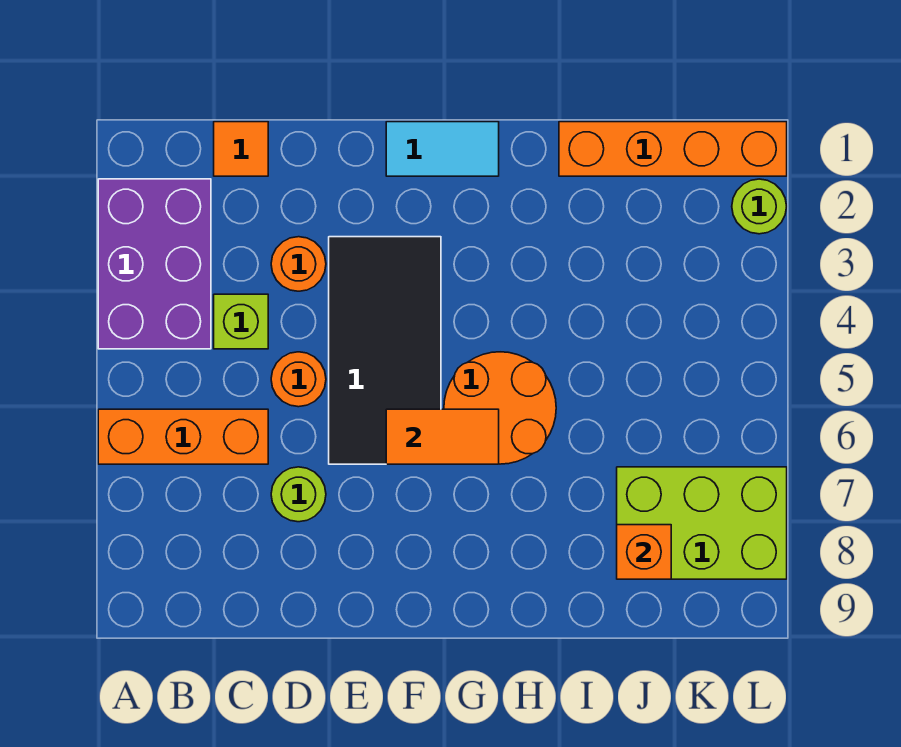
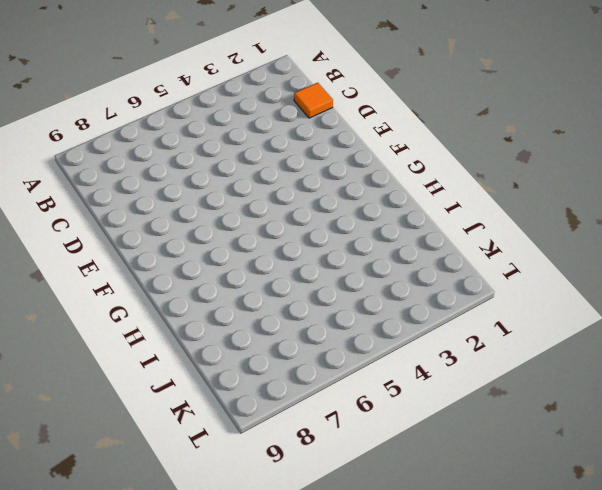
none -> purple 2x3 brick [98,179,211,349]
none -> orange 1x3 brick [98,409,268,464]
none -> lime 1x1 brick [214,294,268,349]

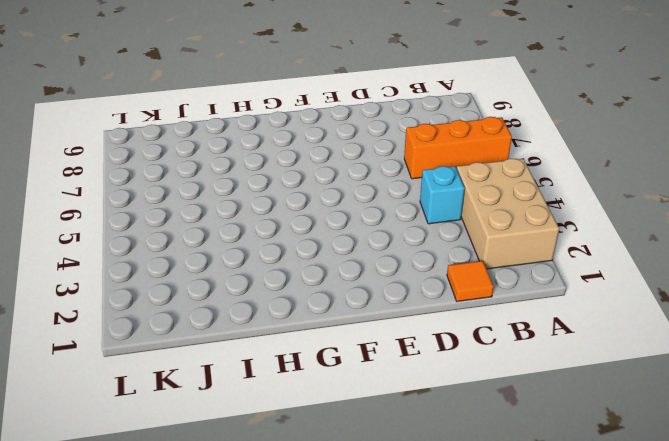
tan 2x3 brick [457,158,559,269] -> purple 2x3 brick [98,179,211,349]
cyan 1x1 brick [420,166,465,224] -> lime 1x1 brick [214,294,268,349]
none -> orange 1x1 round brick [271,237,326,291]
none -> orange 1x1 round brick [271,352,326,407]
none -> lime 1x1 round brick [271,467,326,522]

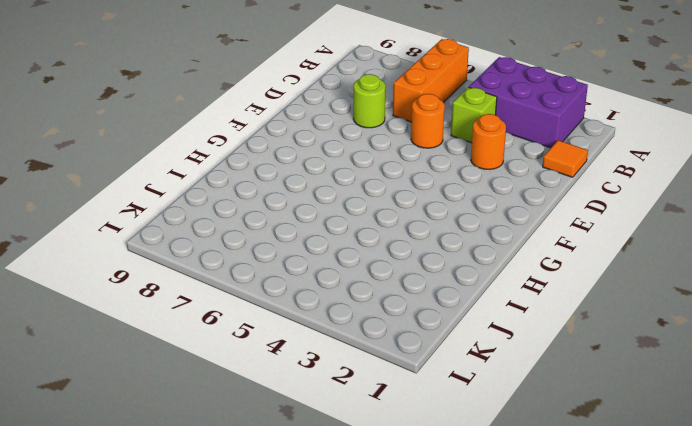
none -> black 2x4 tile [329,237,441,464]
none -> cyan 1x2 tile [386,122,499,176]
none -> orange 2x2 round brick [444,352,556,464]

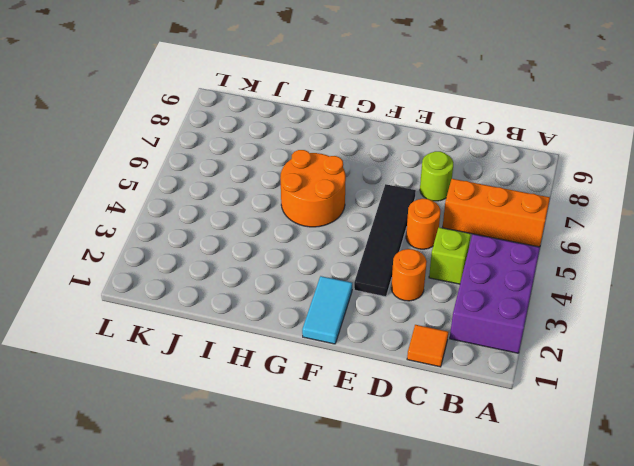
black 1x4 tile [354,184,416,297] -> black 2x4 tile [329,237,441,464]
cyan 1x2 tile [302,276,352,344] -> cyan 1x2 tile turned to [386,122,499,176]
none -> orange 1x4 brick [559,122,787,176]
none -> lime 2x3 brick [617,467,787,579]
none -> lime 1x1 round brick [732,179,787,234]

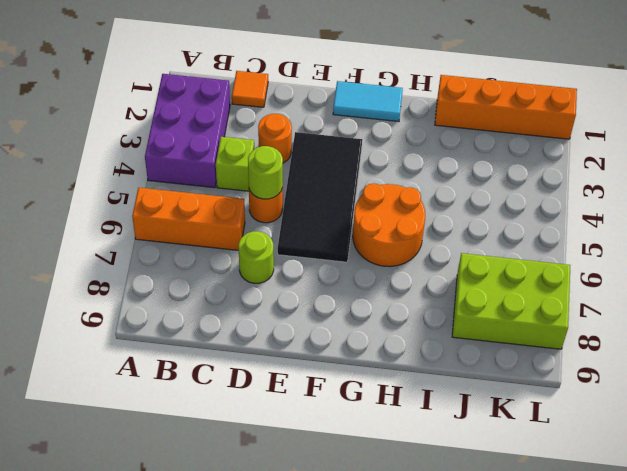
lime 1x1 round brick [248,146,283,199] -> lime 1x1 round brick moved to [732,179,787,234]
none -> orange 1x2 tile [386,409,499,464]
none -> orange 1x1 brick [617,525,671,579]

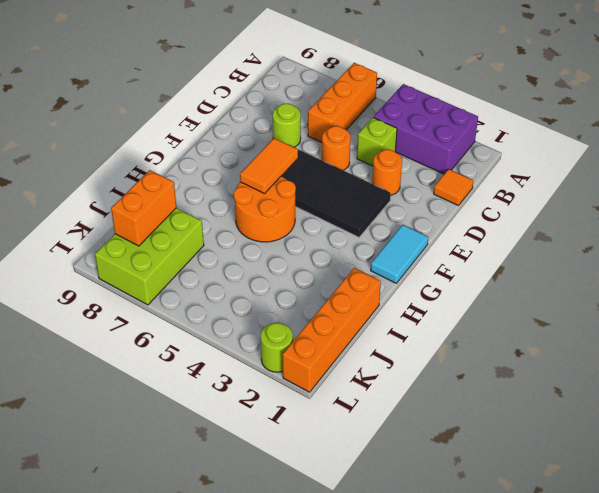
orange 1x2 brick [111,170,176,246] -> orange 1x1 brick [617,525,671,579]

